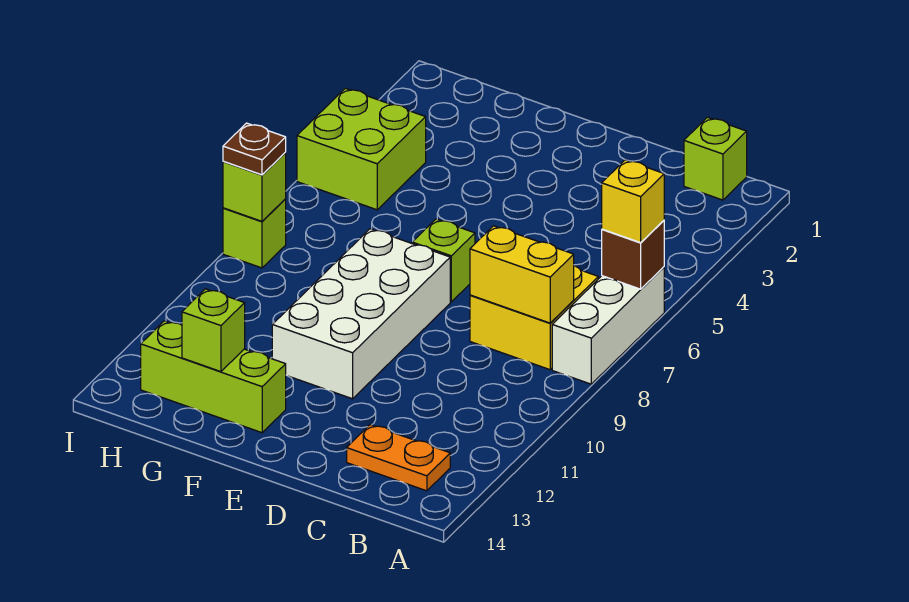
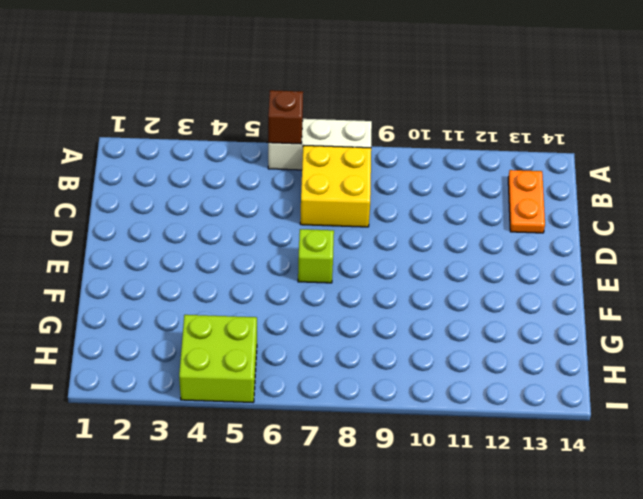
none -> lime 1x1 brick [684,117,747,200]
none -> white 2x4 brick [272,229,450,399]
none -> lime 1x3 brick [141,321,286,433]

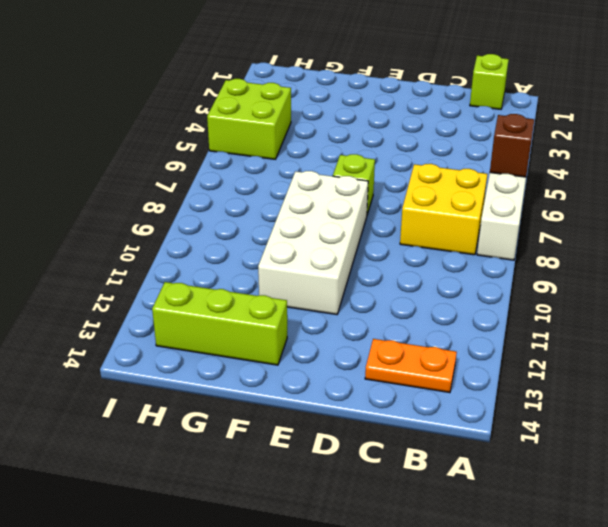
none -> lime 1x1 brick [223,199,286,268]
none -> yellow 1x2 brick [470,226,574,323]
none -> lime 1x1 brick [182,289,245,372]

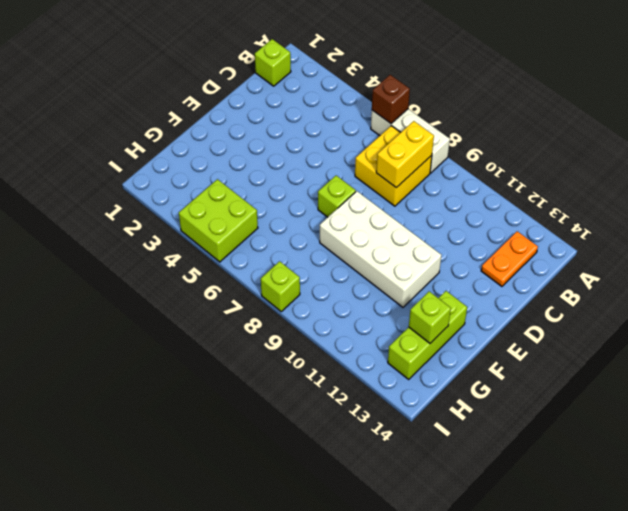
none -> lime 1x1 brick [223,153,286,221]
none -> yellow 1x1 brick [602,160,664,243]
none -> brown 1x1 plate [223,123,286,175]

